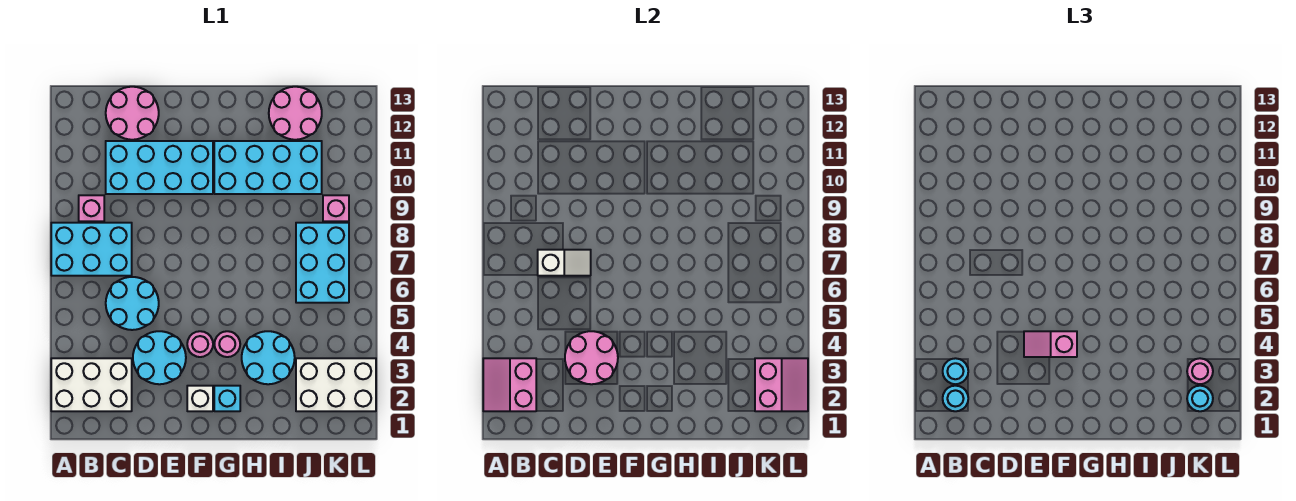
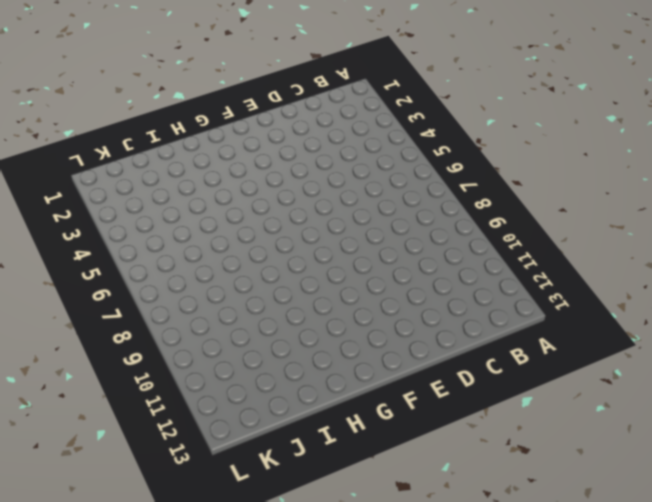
none -> white 2x3 brick [51,358,132,411]
none -> cyan 2x3 brick [51,223,132,276]
none -> pink 1x1 brick [79,195,104,221]

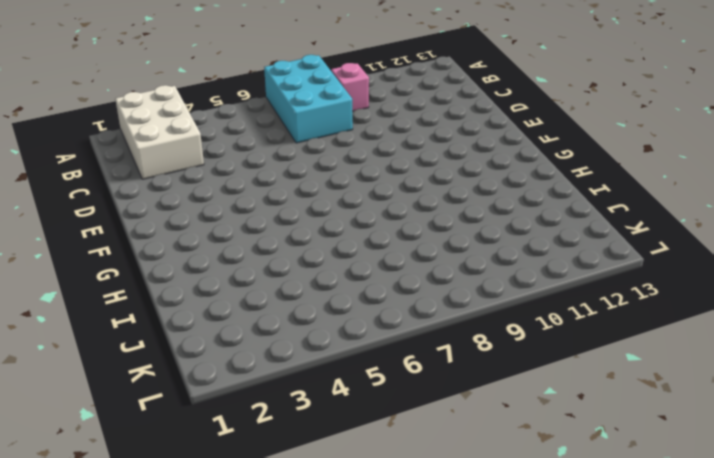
none -> cyan 2x2 round brick [106,277,159,330]
none -> cyan 2x4 brick [106,141,213,194]
none -> pink 2x2 round brick [106,87,159,140]

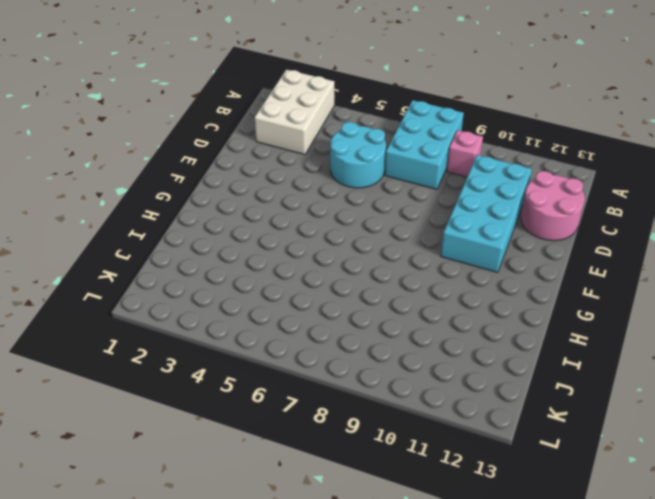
none -> cyan 2x2 round brick [133,331,186,384]
none -> white 1x1 brick [187,386,213,411]
none -> pink 1x1 round brick [187,331,213,357]

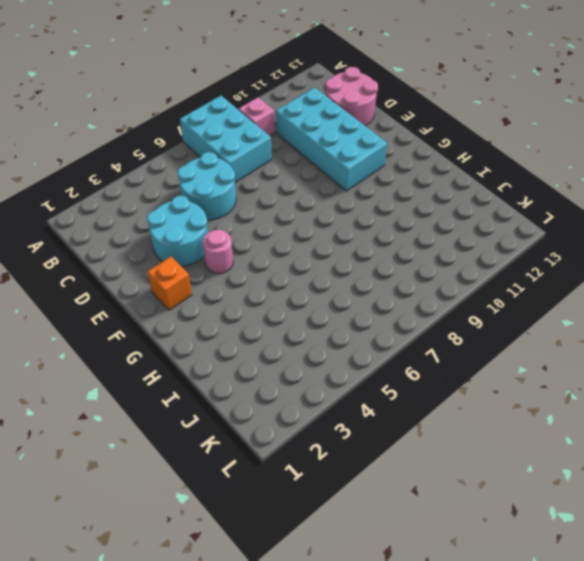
orange 1x1 brick [147,257,192,310] -> white 1x1 brick [187,386,213,411]
none -> white 2x3 brick [51,358,132,411]
none -> cyan 1x1 brick [214,386,240,411]
none -> pink 1x1 round brick [214,331,240,357]

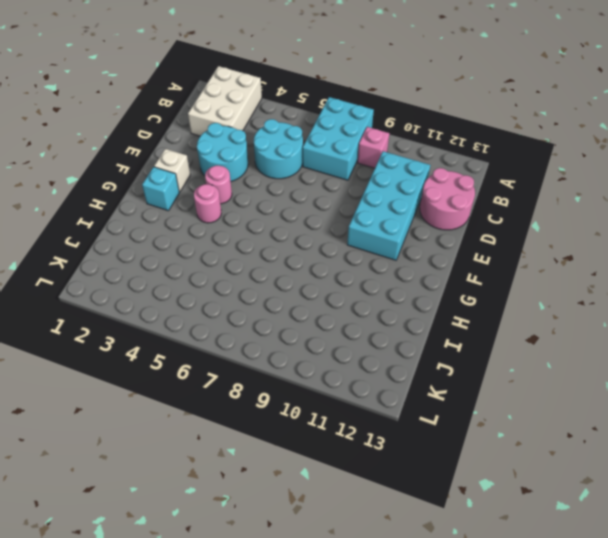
none -> cyan 2x4 brick [214,141,322,194]
none -> cyan 2x2 round brick [242,331,295,384]
none -> pink 2x2 round brick [269,87,322,140]

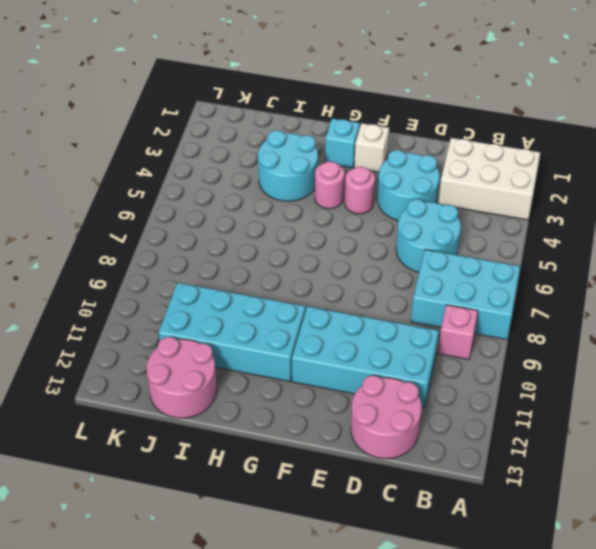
none -> white 2x3 brick [296,358,376,411]
none -> cyan 2x3 brick [296,223,349,303]
none -> pink 1x1 brick [323,195,349,221]

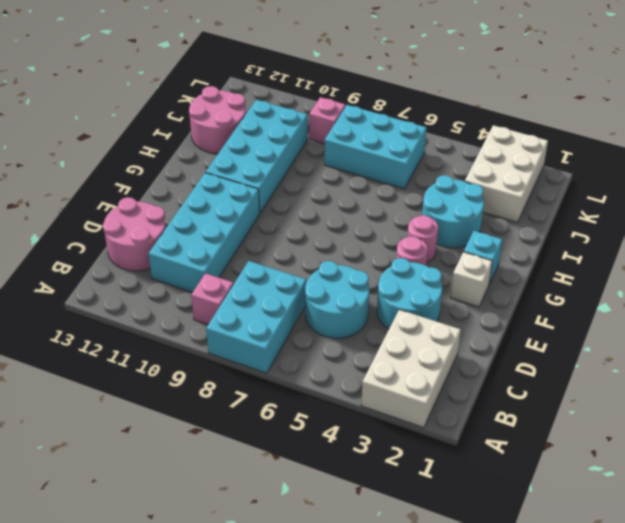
none -> pink 2x2 slope [483,358,536,411]
none -> white 1x2 slope [538,250,591,276]
none -> pink 2x2 round brick [565,331,618,384]

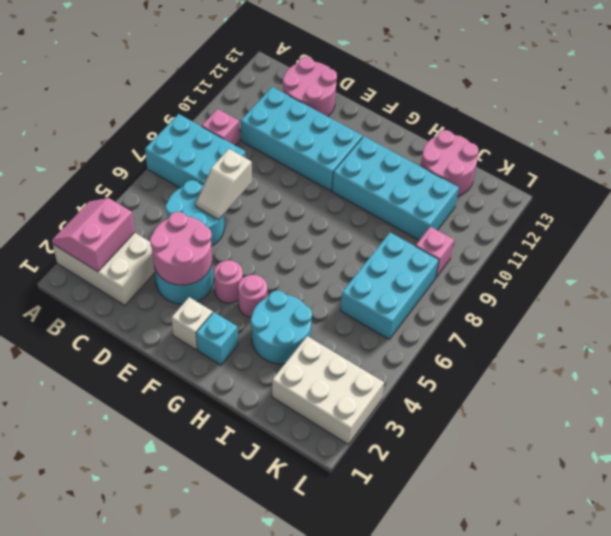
white 1x2 slope [196,149,252,220] -> white 1x2 slope turned to [538,250,591,276]
none -> pink 2x2 slope [755,358,808,411]
none -> cyan 1x1 round brick [943,386,968,411]
none -> cyan 1x1 round brick [943,358,968,384]

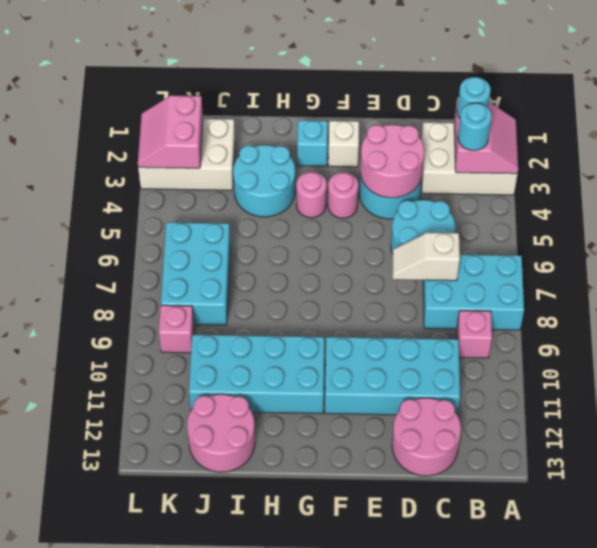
none -> pink 1x2 slope [1024,331,1077,357]
none -> cyan 1x1 round brick [1187,386,1213,411]
none -> pink 1x1 round brick [1187,358,1213,384]

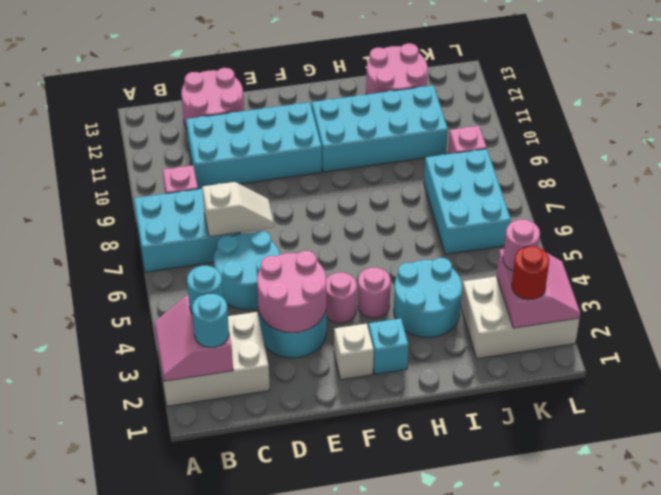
red 1x1 round brick [512,246,549,300] -> cyan 1x1 round brick [1187,386,1213,411]
none -> pink 1x2 slope [1024,331,1077,357]

